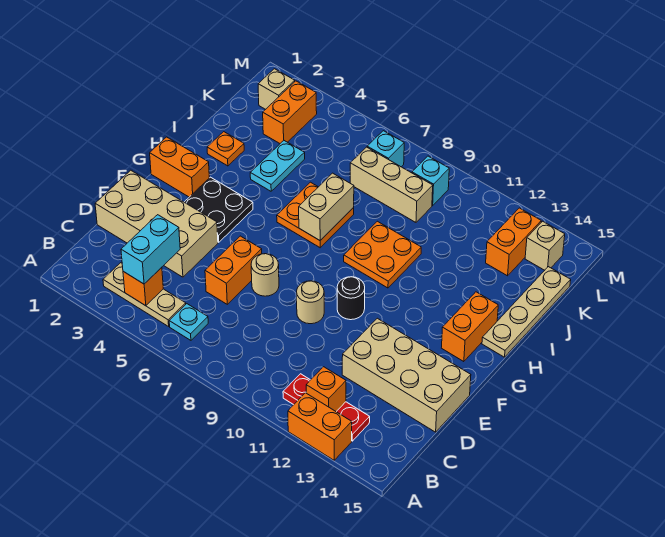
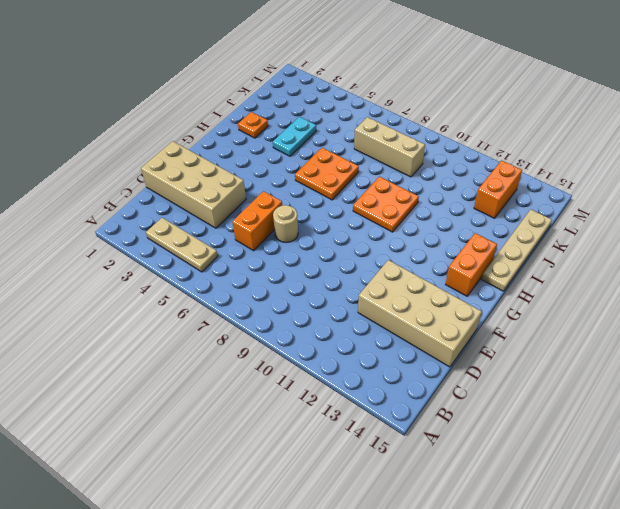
none -> orange 1x2 brick [288,393,352,460]
none -> cyan 1x1 plate [169,304,208,340]
none -> red 1x3 plate [283,374,370,441]

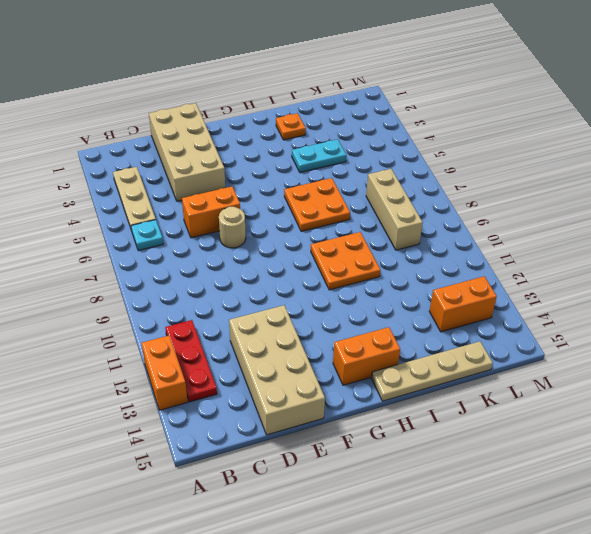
none -> tan 1x1 round brick [297,281,324,324]
none -> black 2x2 plate [185,177,253,242]
none -> black 1x1 round brick [337,277,365,320]

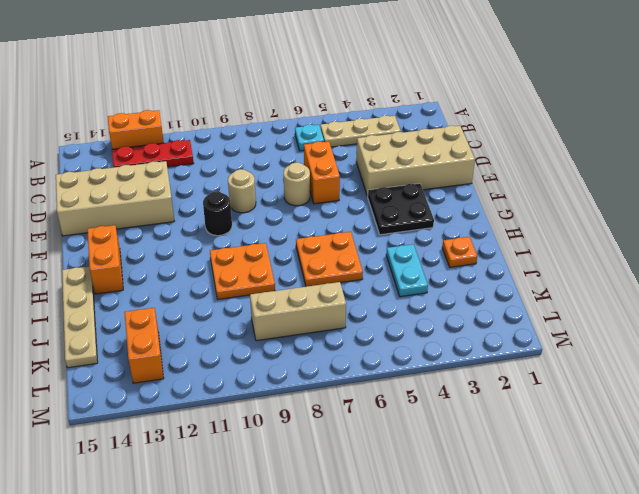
none -> orange 1x2 brick [150,137,209,197]
none -> orange 1x2 brick [263,81,317,143]
none -> tan 1x1 brick [258,69,295,109]

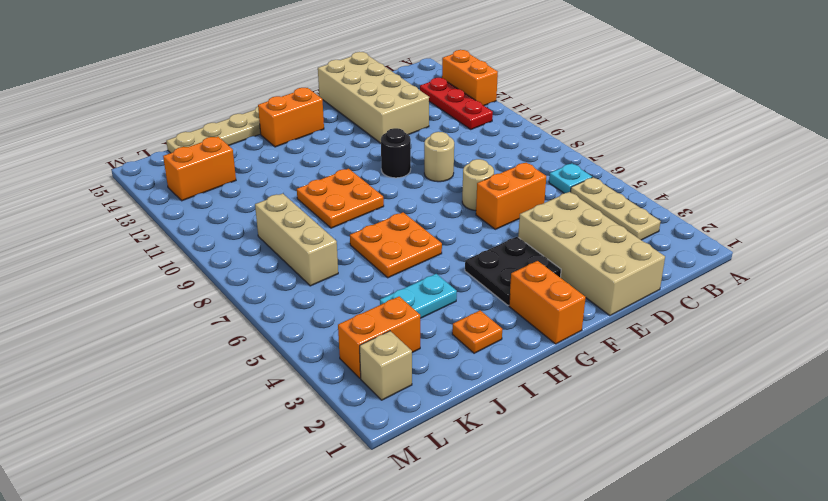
none -> cyan 1x1 brick [367,131,404,167]
none -> cyan 1x1 brick [412,156,449,206]
none -> tan 1x1 brick [525,221,565,270]

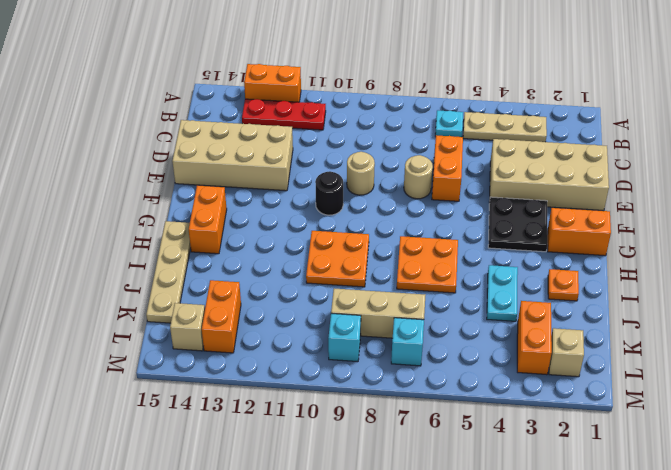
none -> orange 1x1 brick [123,267,163,306]
none -> orange 1x1 brick [306,367,346,412]
none -> tan 1x2 brick [299,173,354,240]

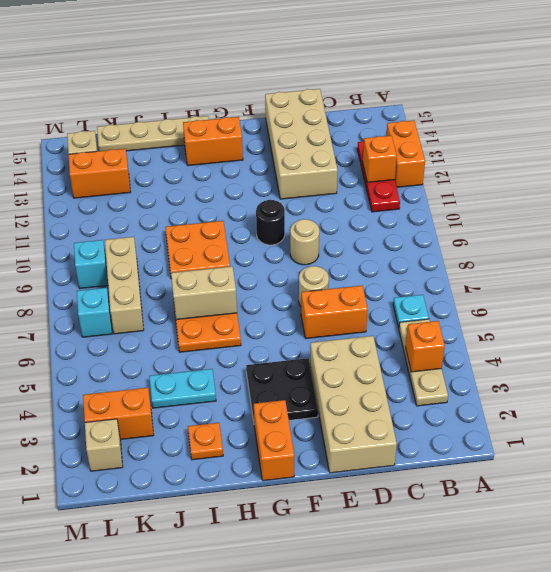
none -> cyan 1x2 brick [121,215,180,284]

